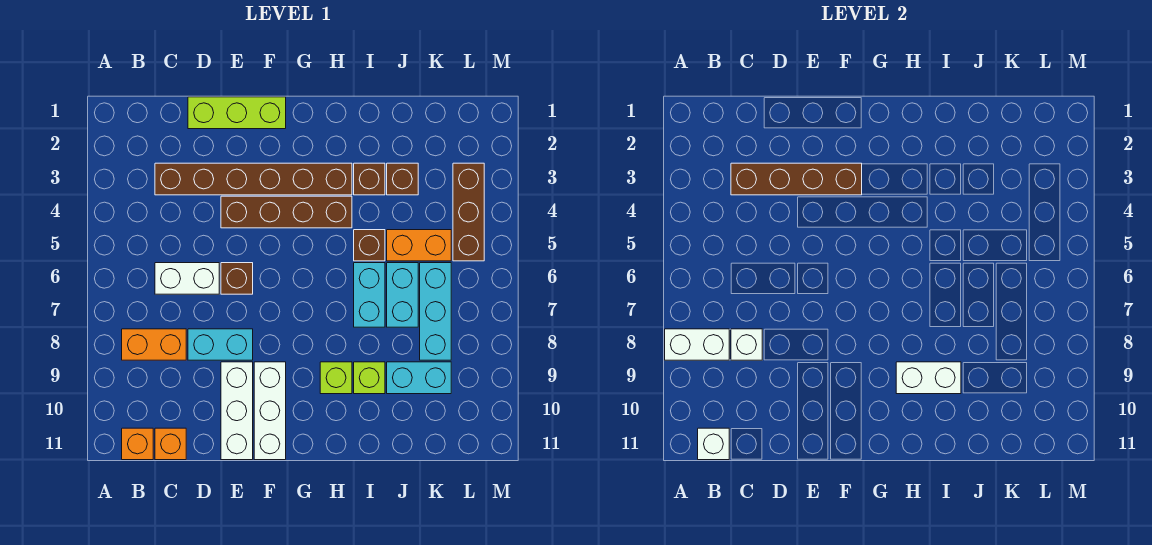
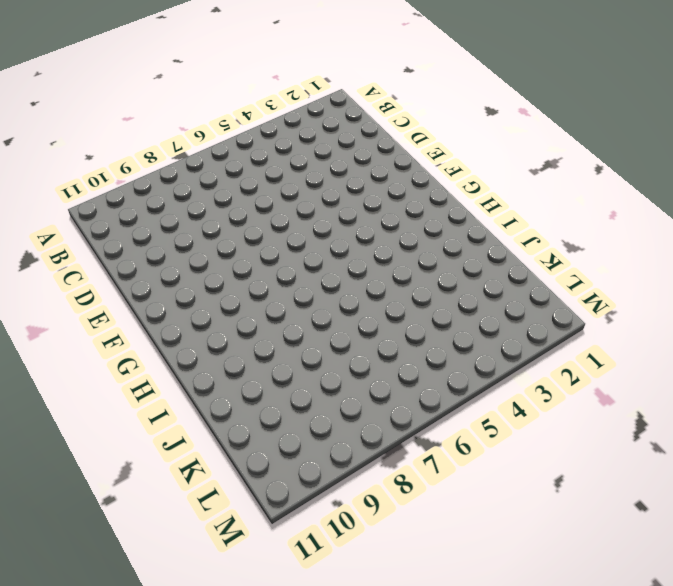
none -> orange 1x2 brick [122,329,186,360]
none -> orange 1x1 brick [122,428,153,460]
none -> brown 1x6 brick [155,163,352,195]

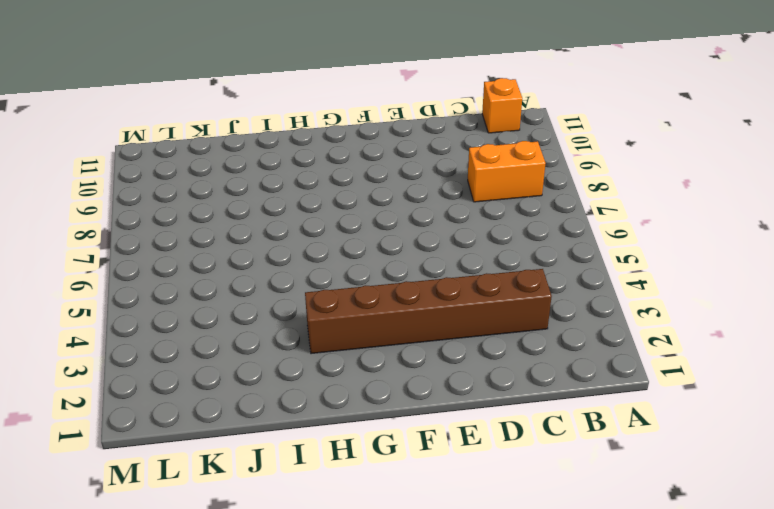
none -> white 1x2 brick [155,263,219,294]
none -> orange 1x1 brick [155,428,186,460]
none -> lime 1x3 brick [188,97,286,129]

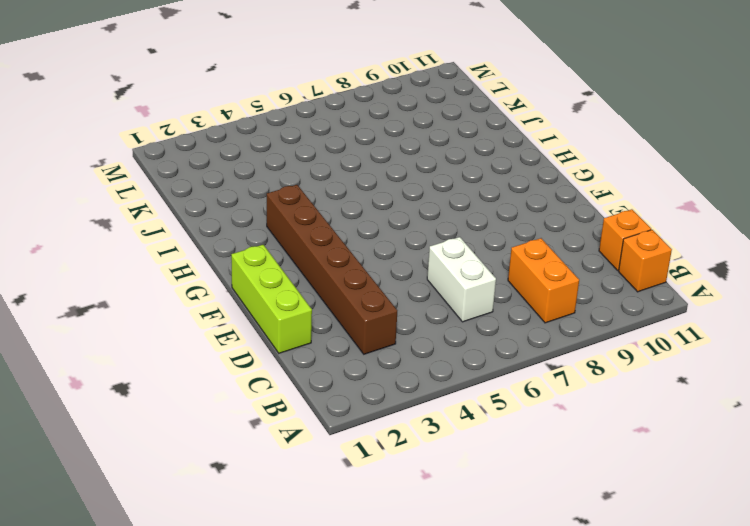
none -> cyan 1x2 brick [188,329,253,360]
none -> brown 1x4 brick [221,196,352,228]
none -> brown 1x1 brick [221,263,253,294]

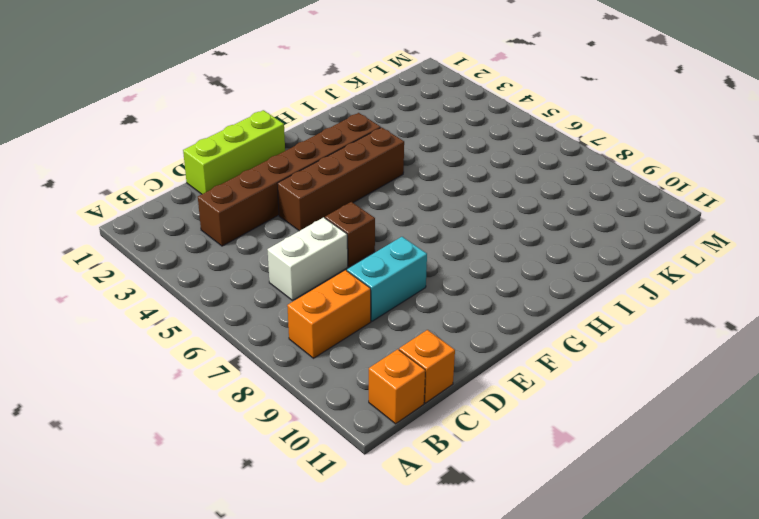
none -> white 1x3 brick [221,362,253,460]
none -> white 1x3 brick [254,362,286,460]
none -> lime 1x1 brick [320,362,352,394]

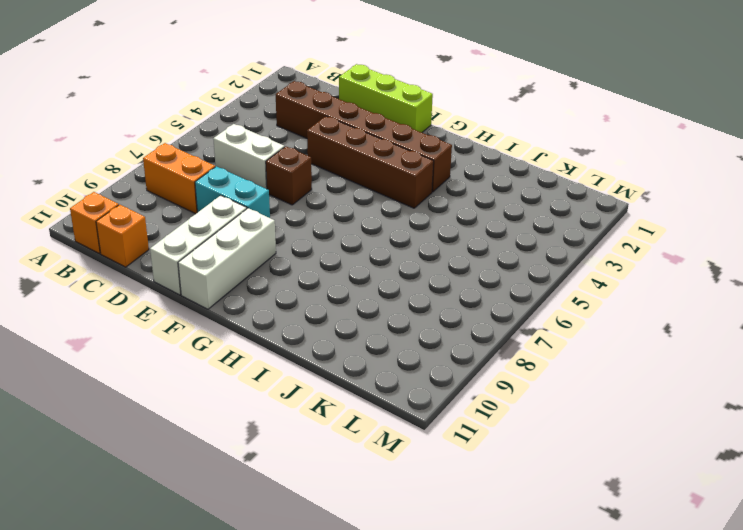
none -> lime 1x1 brick [320,362,352,394]
none -> brown 1x1 brick [354,163,385,195]
none -> brown 1x1 brick [354,230,385,261]

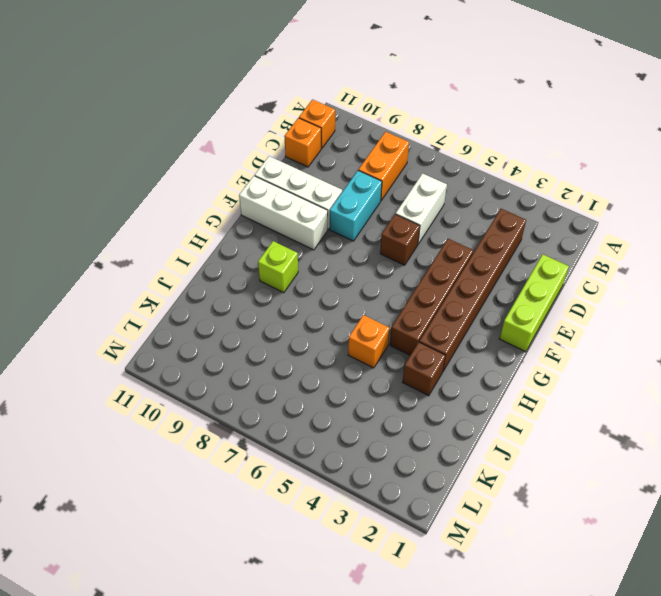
orange 1x1 brick [348,315,389,368] -> brown 1x1 brick [354,230,385,261]
none -> cyan 1x2 brick [354,263,385,327]
none -> lime 1x1 brick [354,362,385,394]
none -> brown 1x1 brick [387,163,418,195]

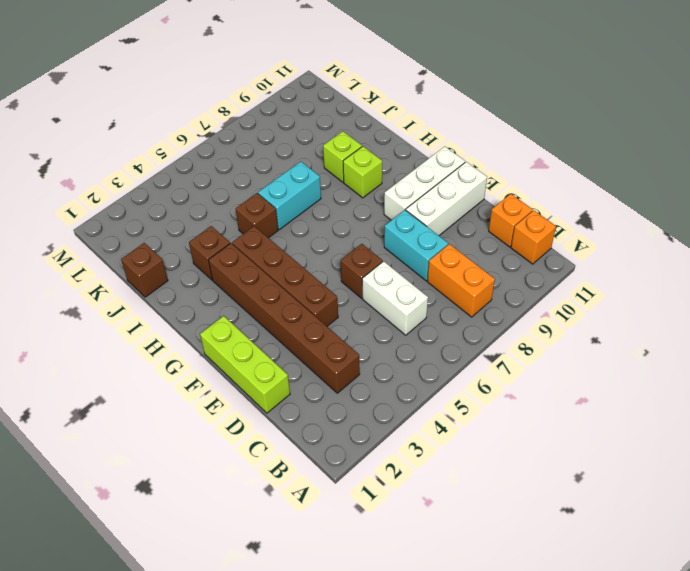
brown 1x1 brick [121,243,168,297] -> brown 1x1 brick moved to [387,163,418,195]
none -> orange 1x2 brick [387,230,451,261]
none -> cyan 1x2 brick [387,263,418,327]
none -> cyan 1x2 brick [387,362,451,394]

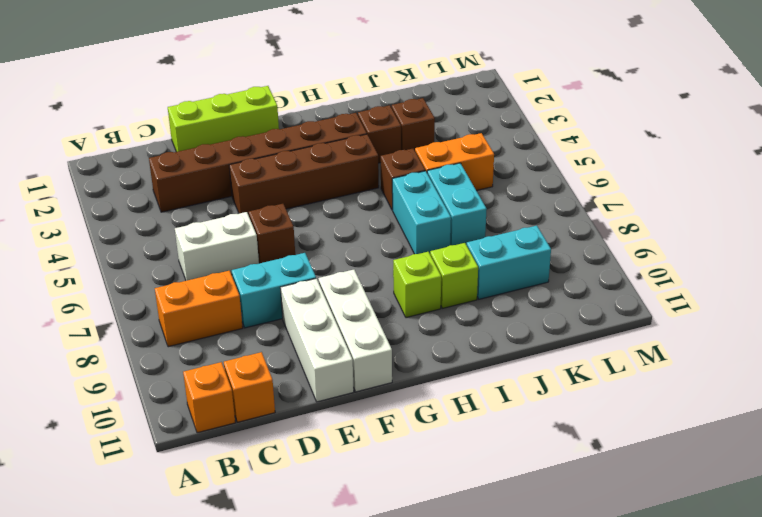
none -> cyan 1x3 brick [420,263,451,360]
none -> brown 1x3 brick [453,163,484,261]
none -> white 1x2 brick [665,329,729,360]

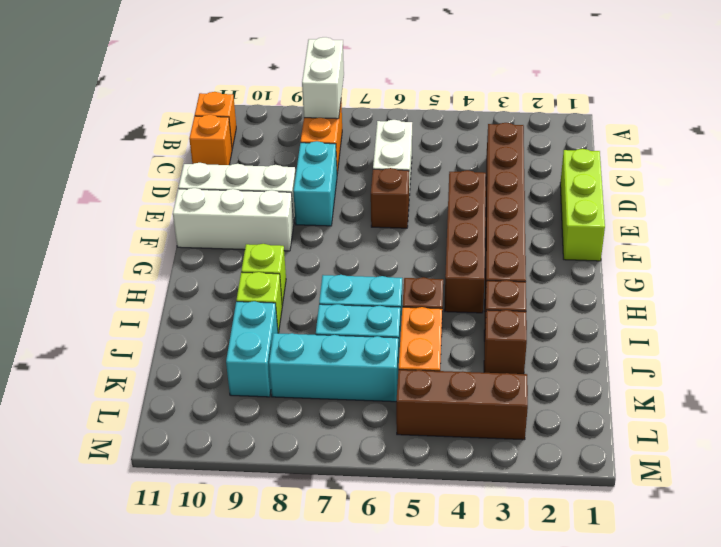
none -> white 1x1 brick [698,428,729,460]
none -> brown 1x4 brick [731,163,862,195]
none -> white 1x1 brick [731,329,762,360]

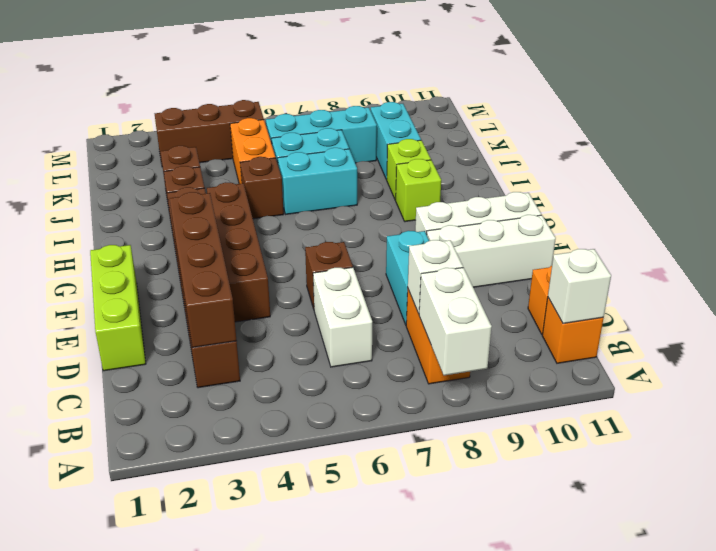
none -> white 1x2 brick [896,362,961,394]

